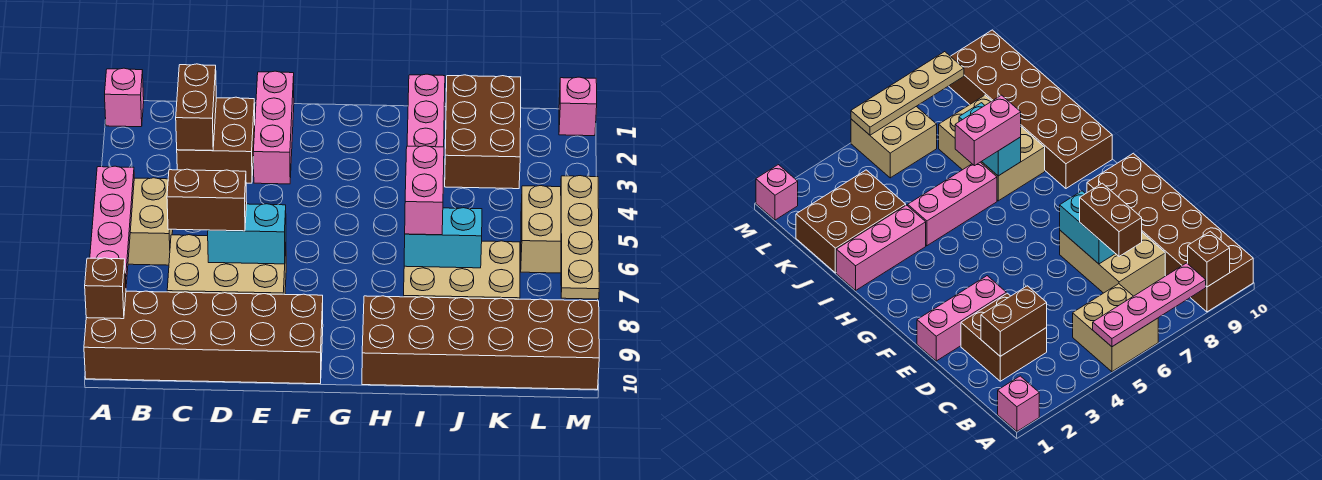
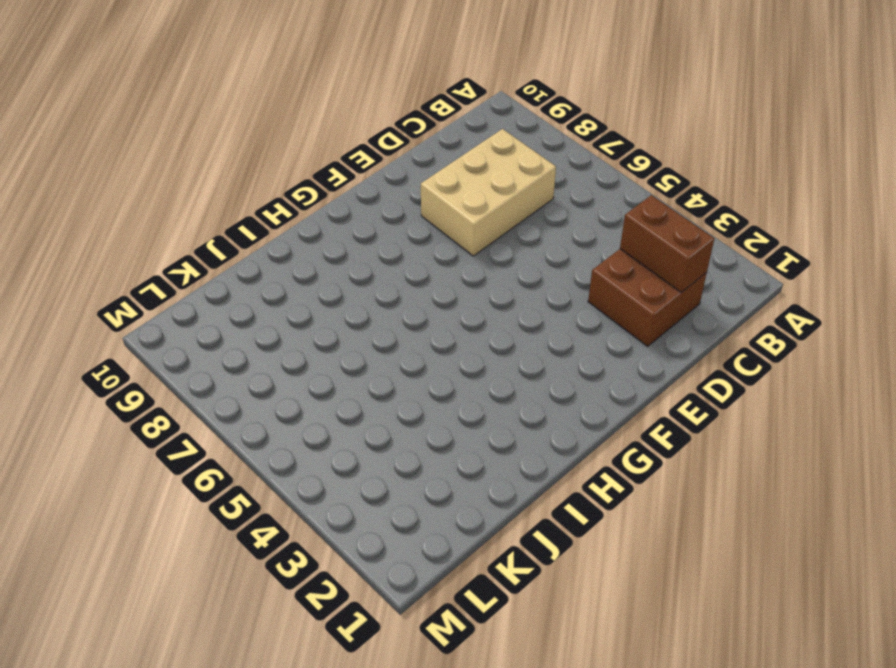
none -> pink 1x1 brick [105,68,144,127]
none -> tan 2x2 brick [128,178,173,265]
none -> brown 2x6 brick [84,291,323,384]

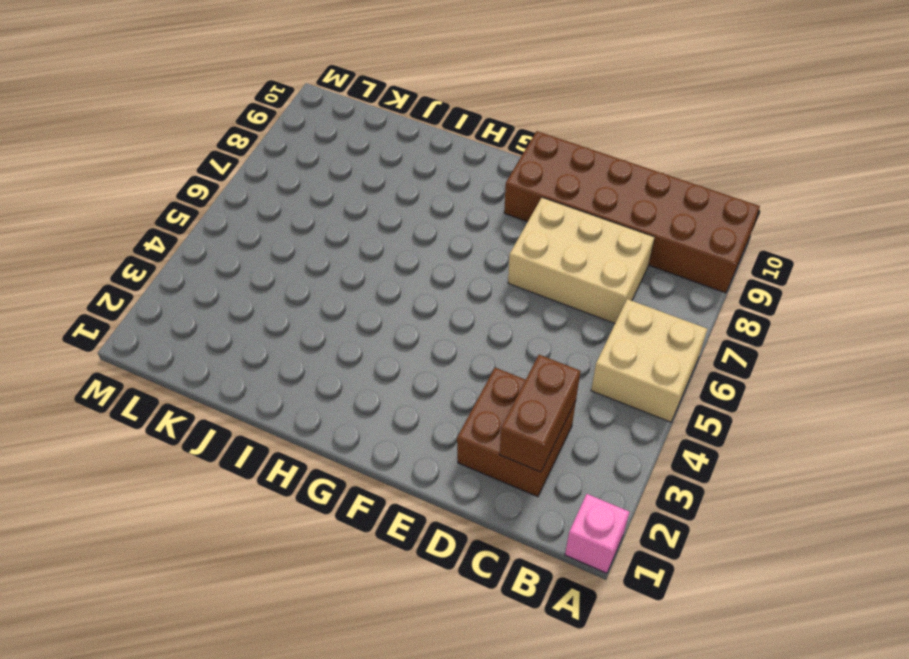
none -> pink 1x3 brick [253,71,294,184]
none -> brown 2x6 brick [362,296,599,389]
none -> pink 1x3 brick [407,74,445,147]

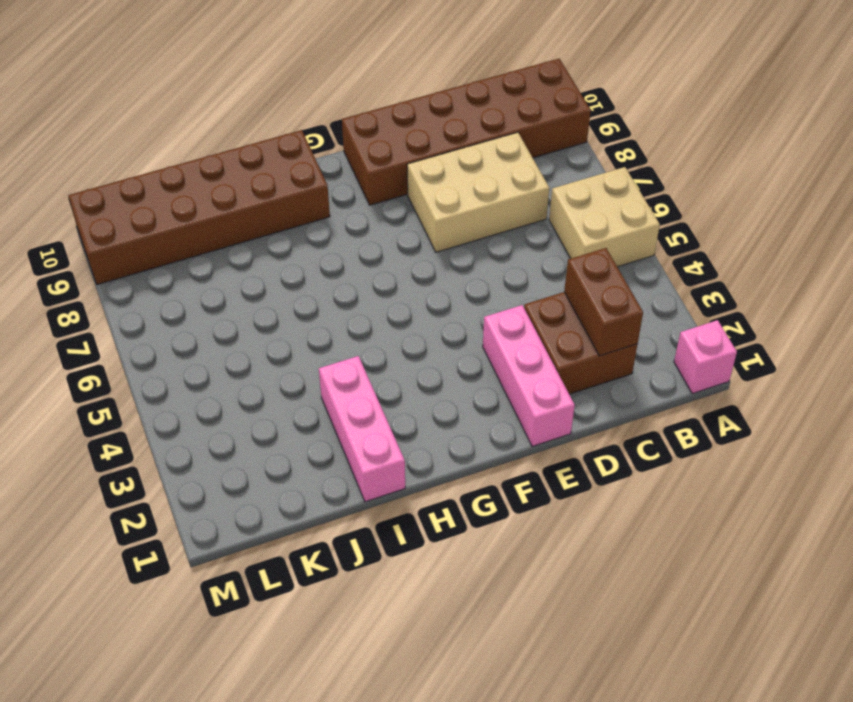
none -> pink 1x3 brick [908,162,997,246]
none -> tan 2x3 brick [403,241,520,299]
none -> brown 2x3 brick [445,75,521,189]

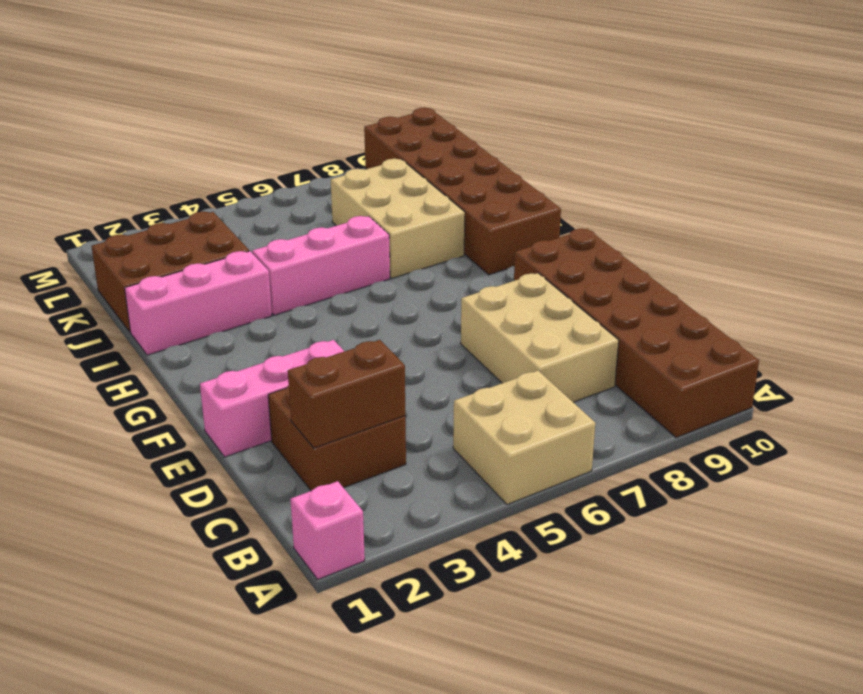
none -> tan 2x2 brick [521,186,561,273]
none -> pink 1x1 brick [559,77,597,136]
none -> pink 1x4 plate [90,166,134,284]

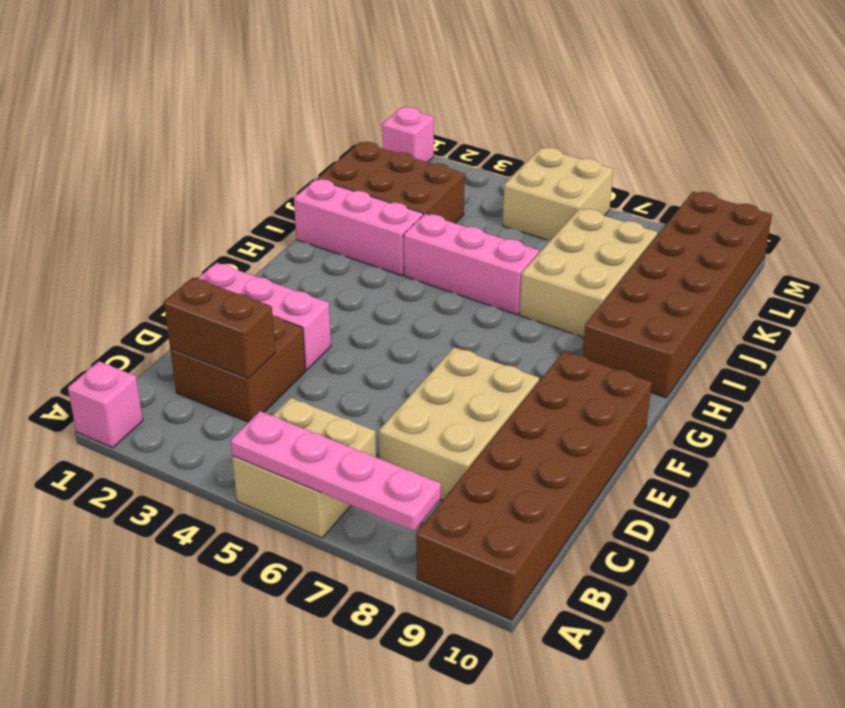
none -> brown 1x1 brick [85,258,126,319]
none -> cyan 1x2 brick [208,204,286,264]
none -> cyan 1x2 brick [404,208,482,268]

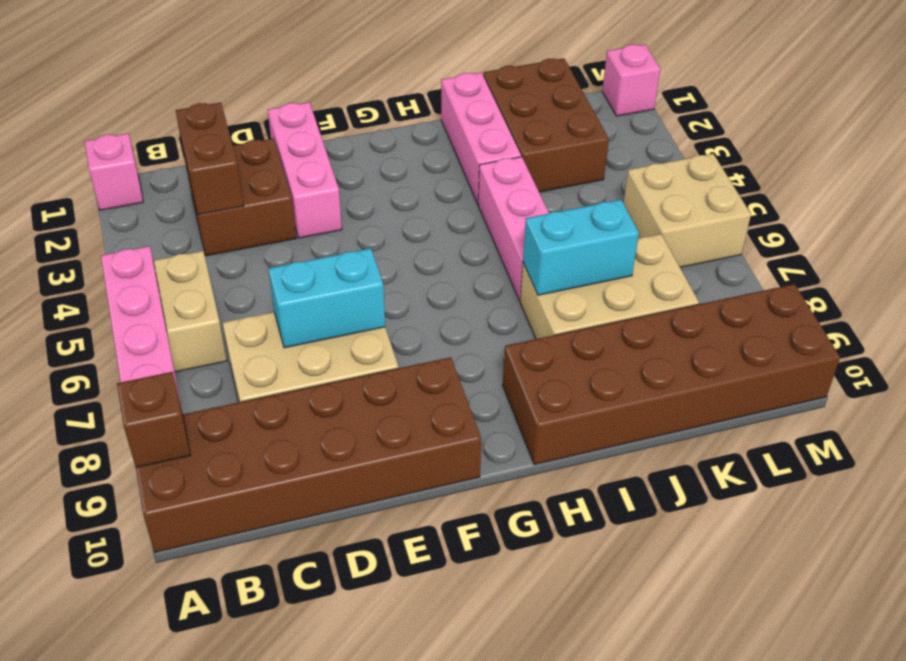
none -> tan 1x4 plate [561,176,599,299]
none -> brown 1x2 brick [167,169,247,231]
none -> pink 1x2 brick [405,146,444,235]

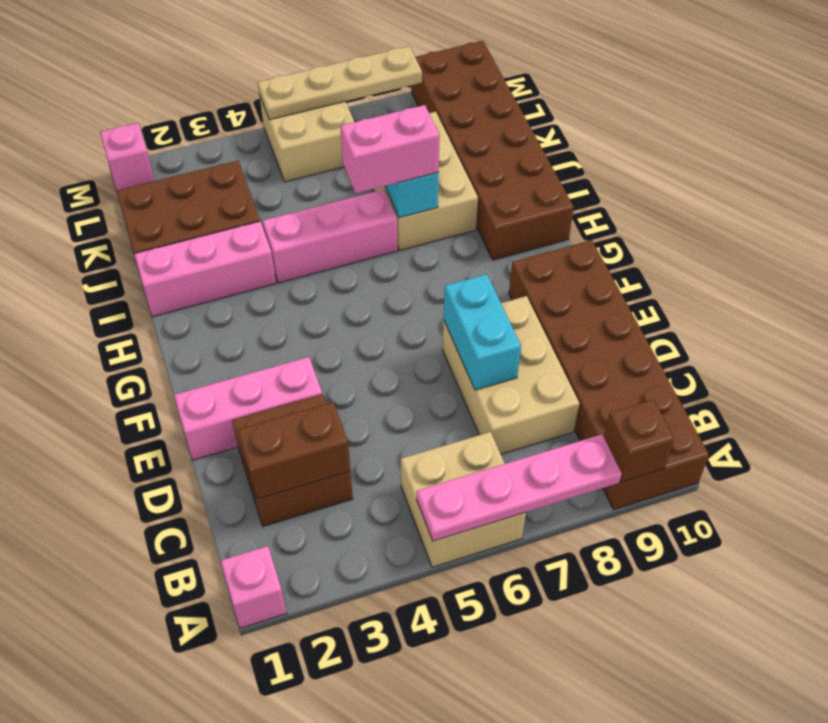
none -> brown 1x2 brick [167,169,247,231]

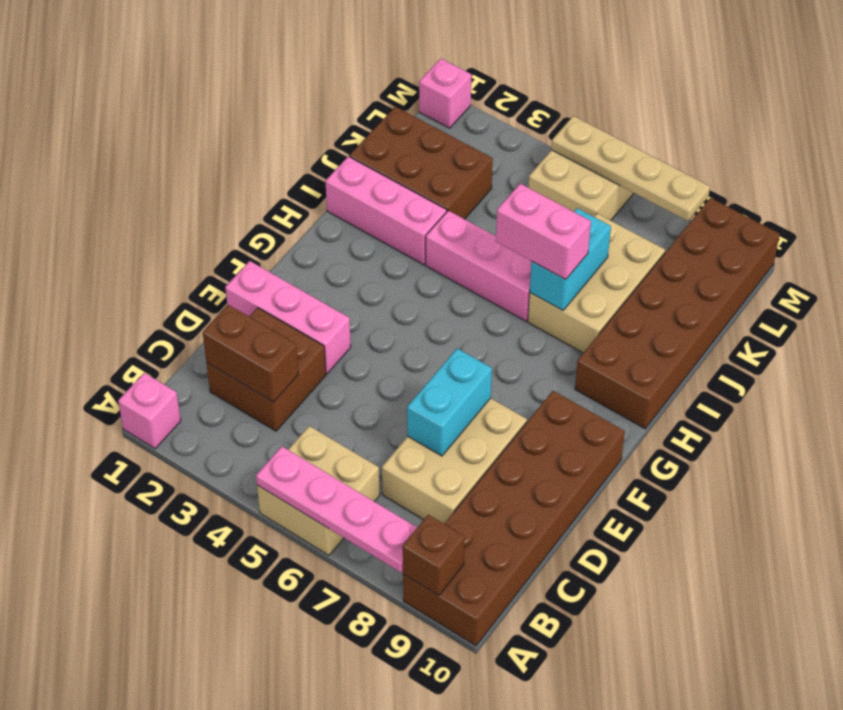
none -> brown 1x2 brick [167,169,247,231]

